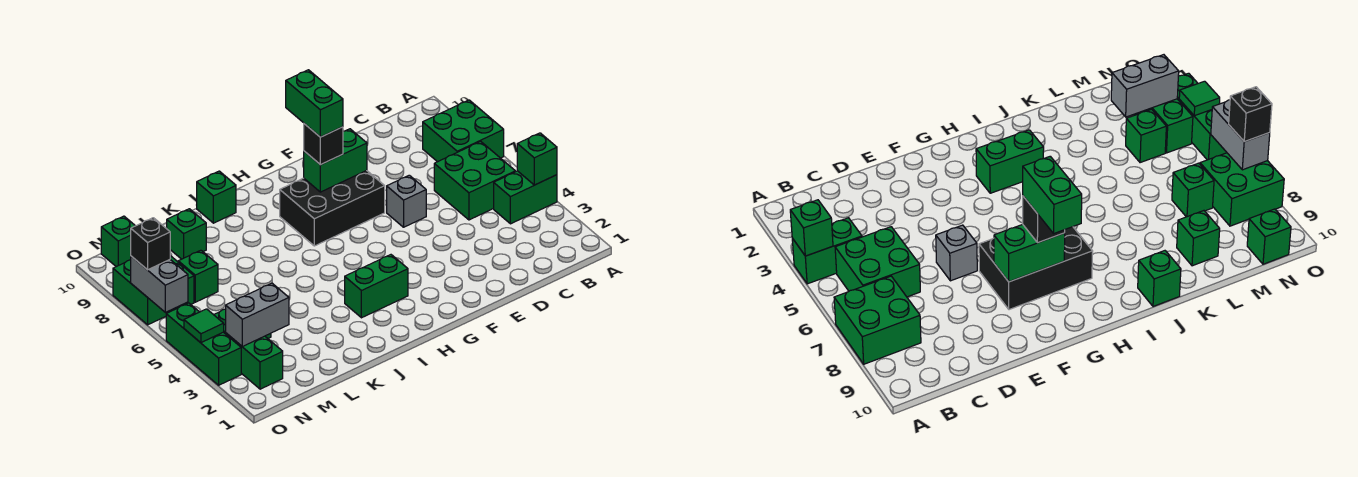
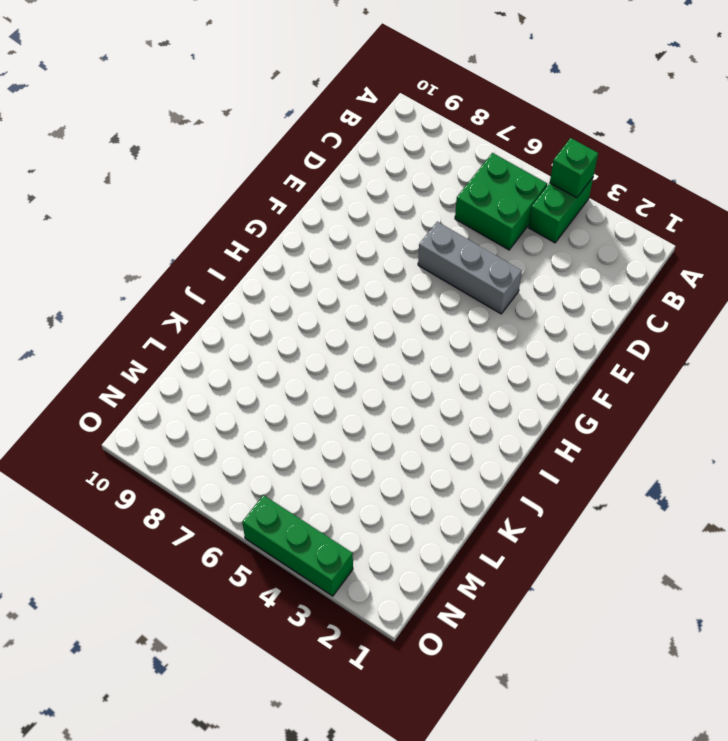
grey 1x3 brick [418,222,522,314] -> grey 1x1 brick [387,175,426,227]
none -> green 2x2 brick [423,100,504,162]
none -> black 2x3 brick [280,170,385,246]
none -> green 1x2 brick [345,255,408,318]

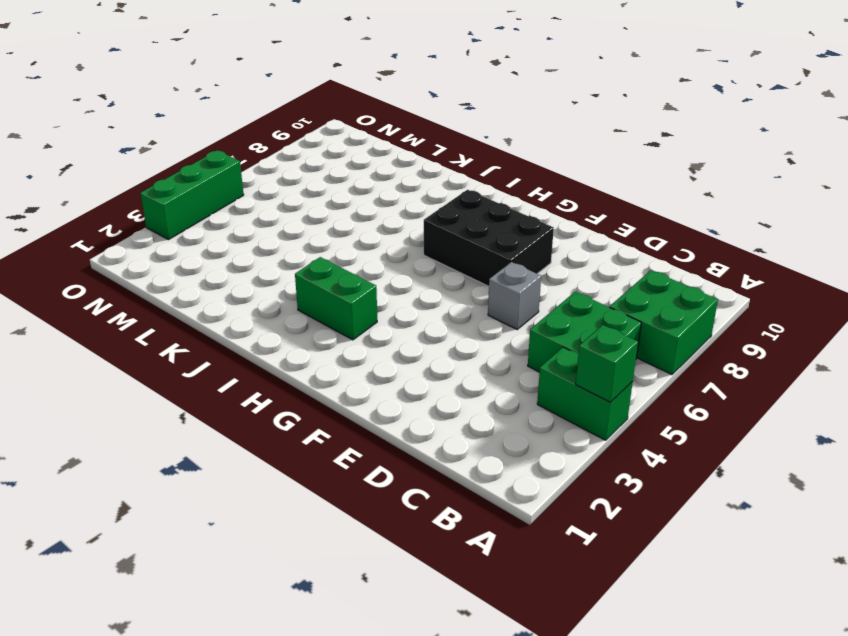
none -> green 1x1 brick [197,171,236,223]
none -> green 1x1 brick [167,209,206,259]
none -> green 1x1 brick [1126,109,1166,163]

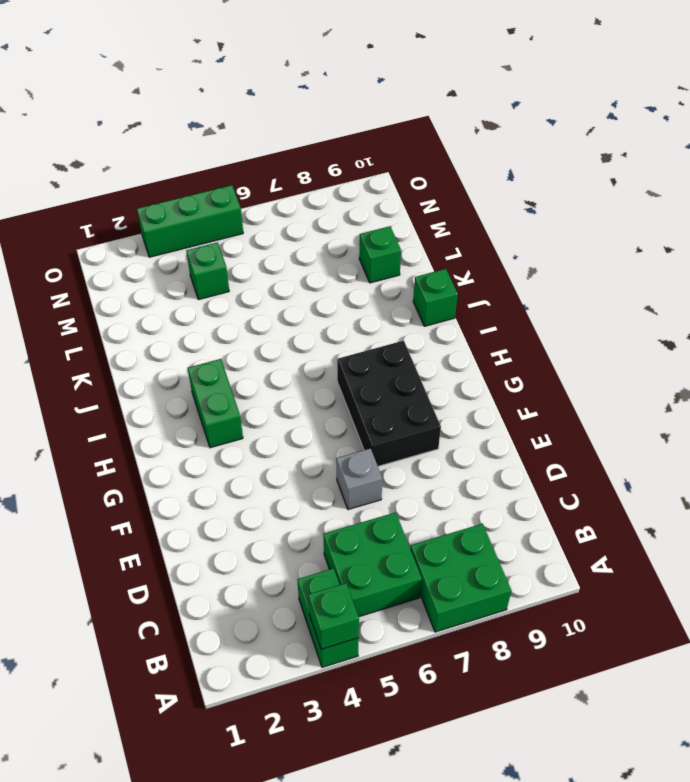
none -> green 1x1 brick [178,250,218,302]
none -> green 1x3 brick [214,309,283,389]
none -> green 2x2 brick [113,256,194,325]

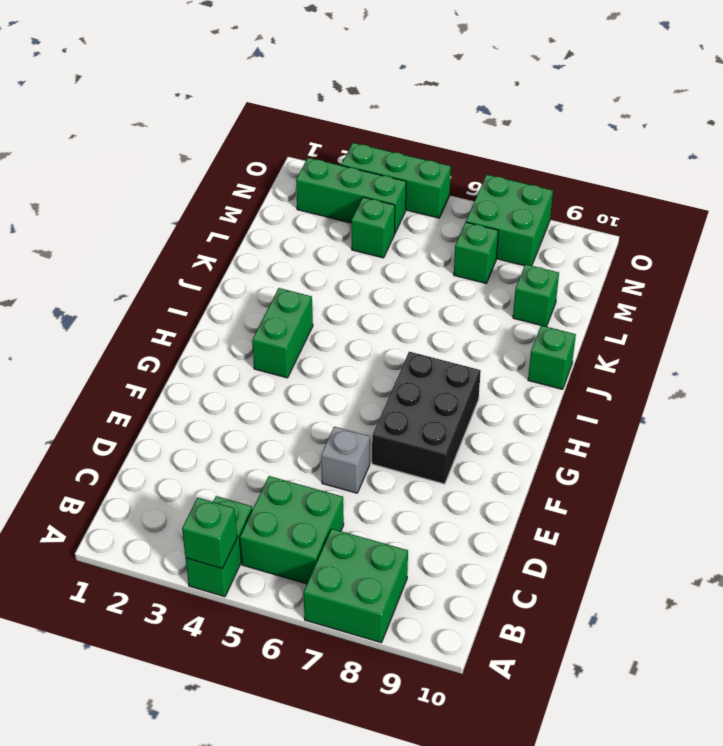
none -> green 1x1 brick [101,216,135,267]
none -> green 1x2 brick [304,129,367,192]
none -> grey 1x2 brick [226,283,289,346]

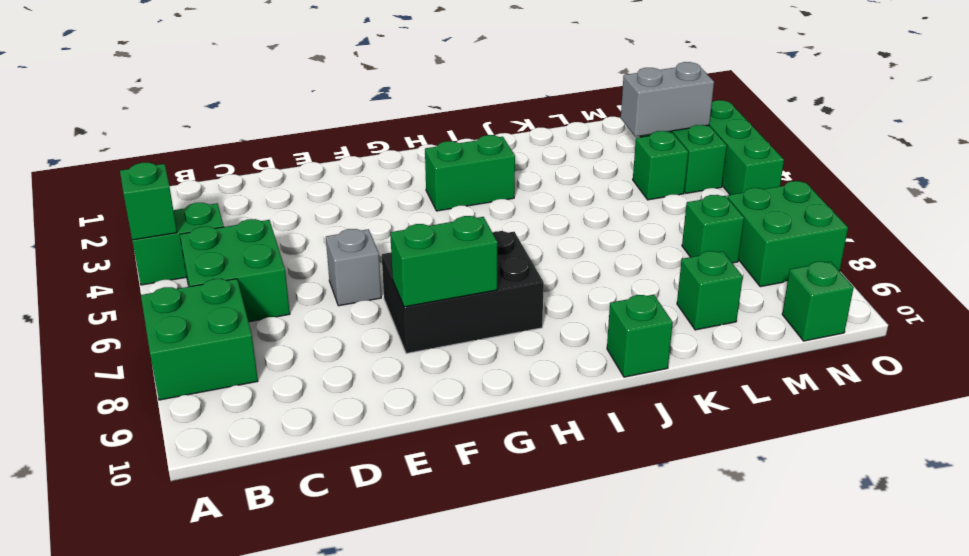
none -> green 1x1 tile [184,309,224,343]
none -> grey 1x2 brick [131,256,188,312]
none -> black 1x1 brick [304,124,343,165]

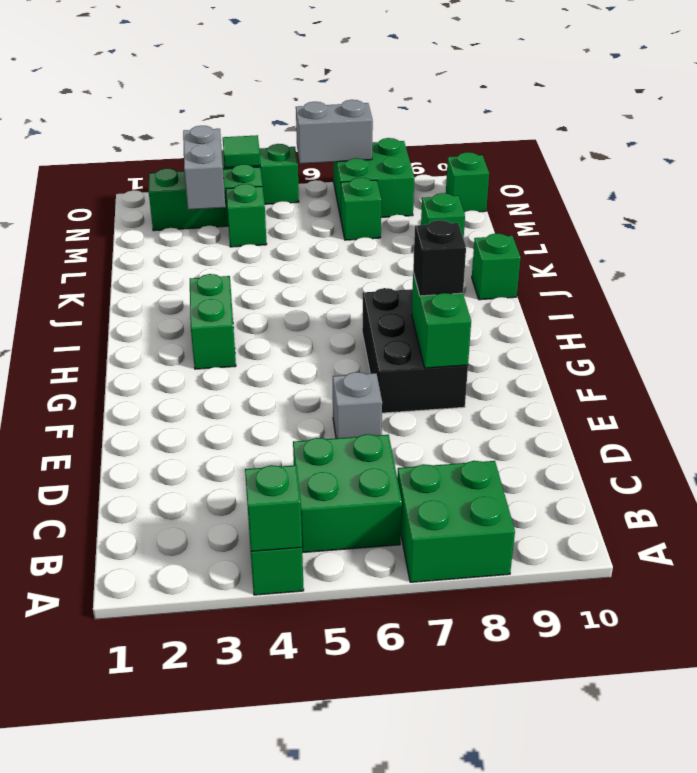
none -> black 1x1 brick [131,218,170,270]
none -> green 1x2 brick [286,70,343,137]

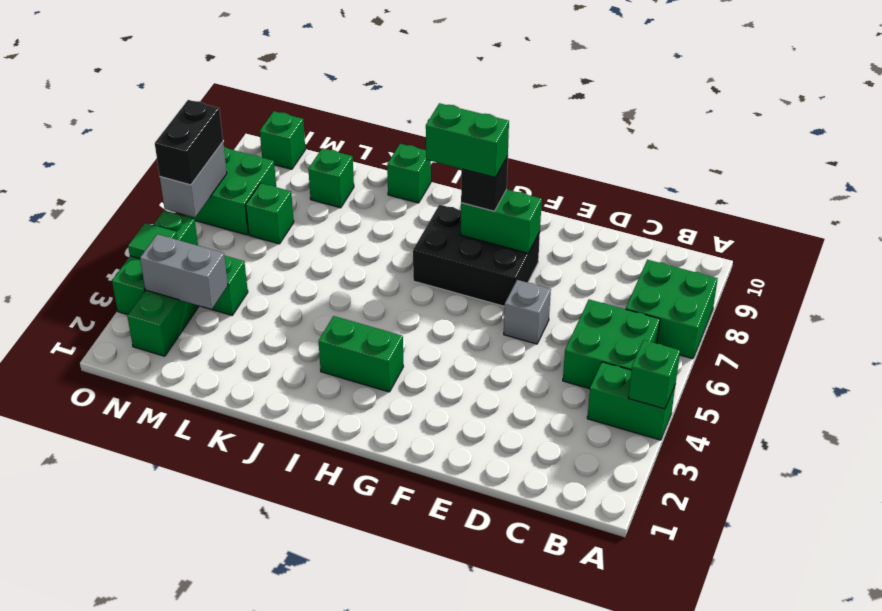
green 1x2 brick [426,103,509,177] -> green 1x2 brick turned to [286,70,343,137]
black 1x2 brick [155,100,223,185] -> black 1x1 brick [131,218,170,270]

